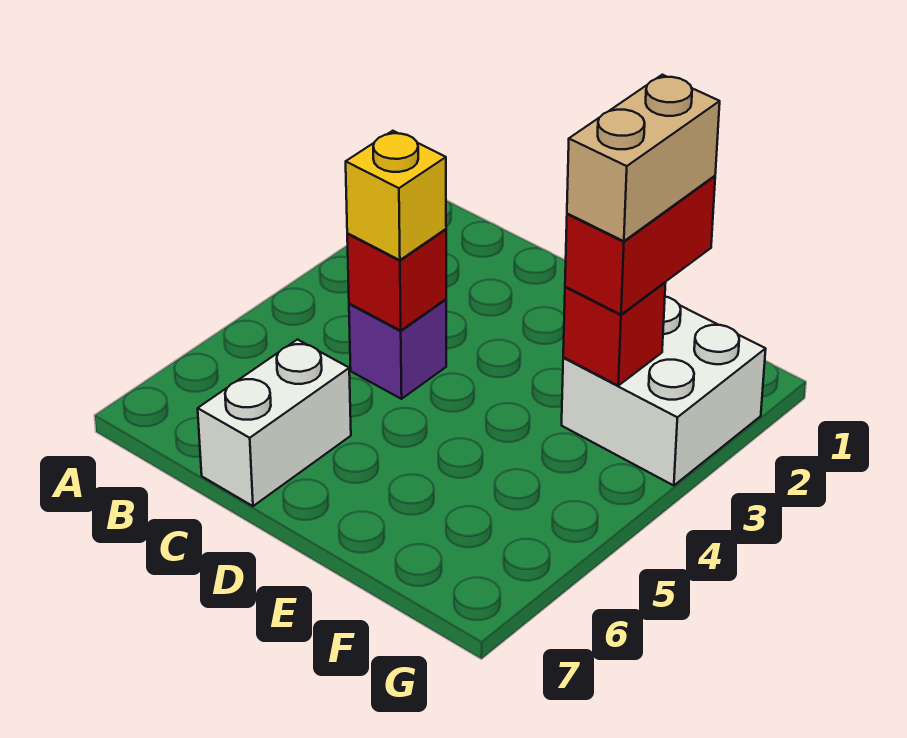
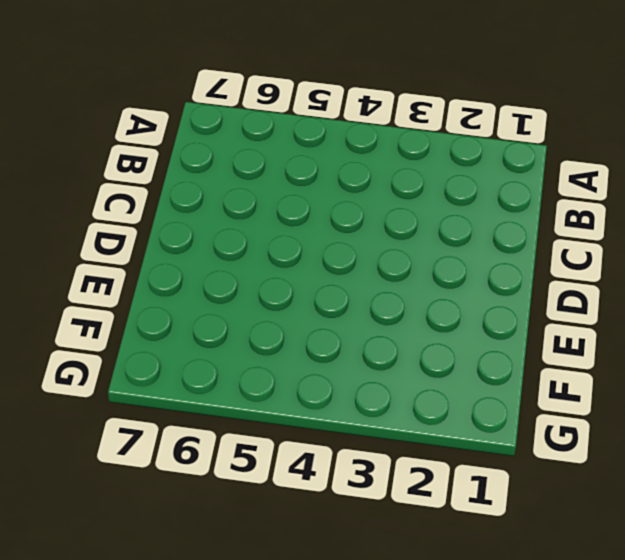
none -> purple 1x1 brick [349,299,446,399]
none -> white 1x2 brick [198,340,351,506]

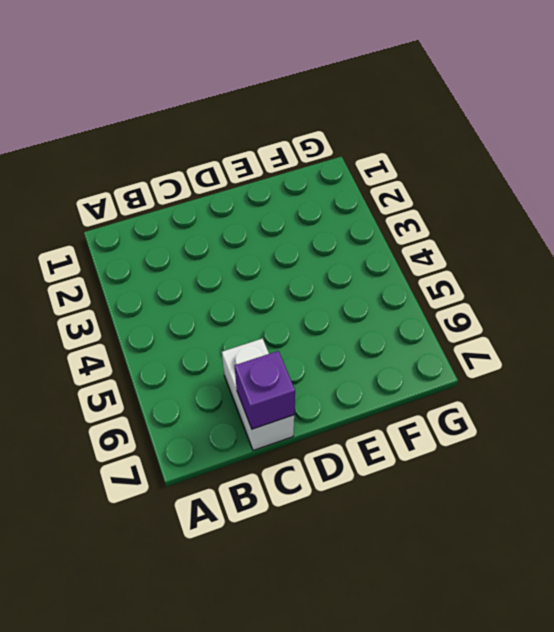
purple 1x1 brick [235,351,295,429] -> purple 1x1 brick moved to [349,299,446,399]
none -> white 2x2 brick [562,297,766,486]
none -> red 1x1 brick [347,229,446,331]

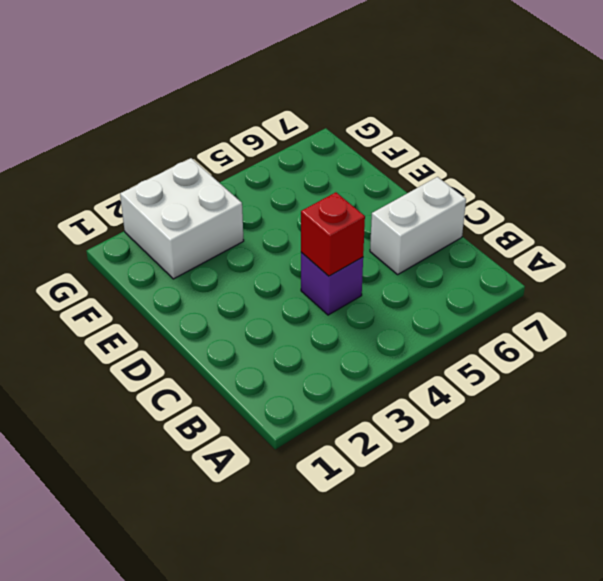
none -> red 1x1 brick [563,283,666,386]
none -> yellow 1x1 brick [346,131,446,260]

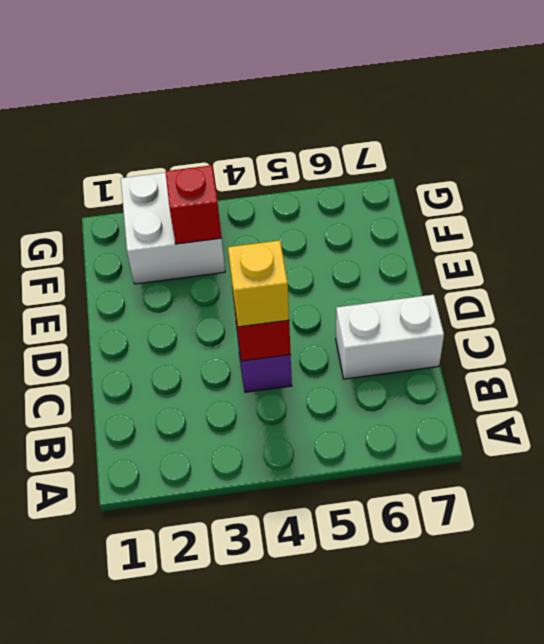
none -> red 1x2 brick [565,176,715,315]
none -> tan 1x2 brick [567,75,720,241]

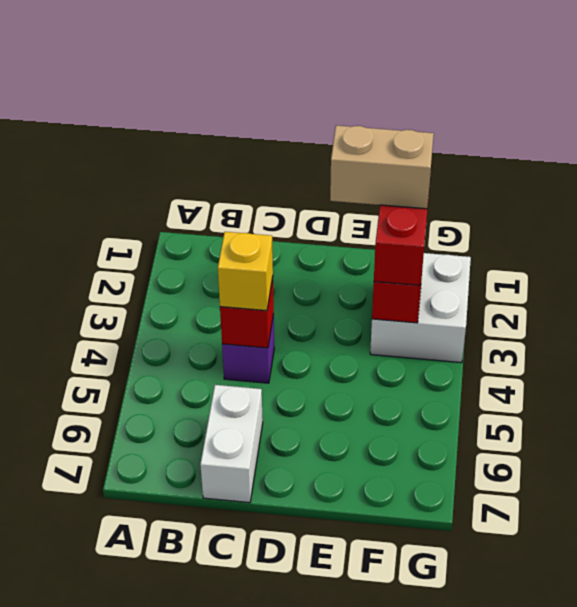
tan 1x2 brick [330,125,434,209] -> tan 1x2 brick turned to [567,75,720,241]

